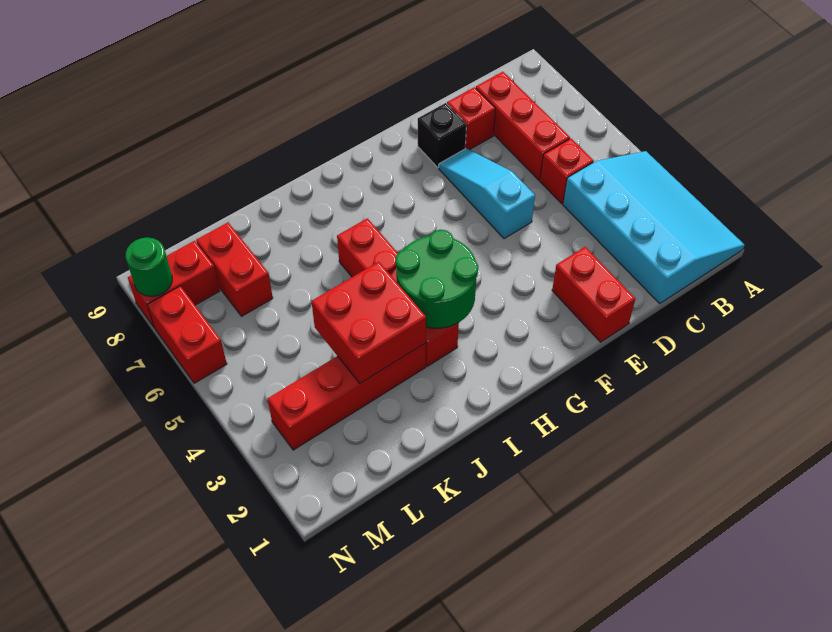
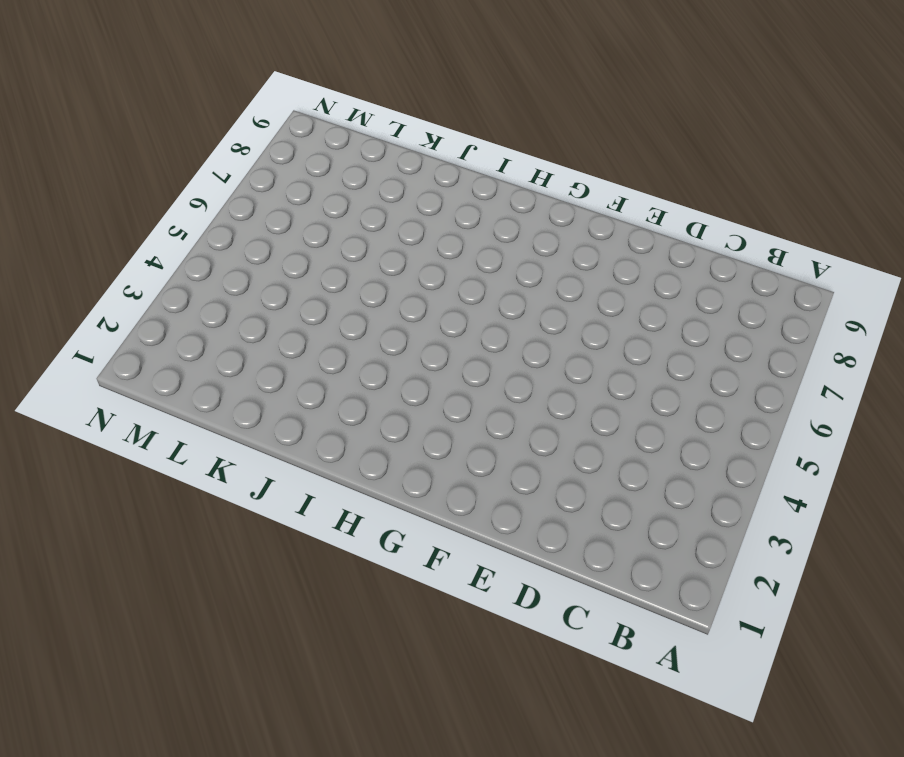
none -> cyan 3x4 slope [563,151,745,304]
none -> red 1x1 brick [540,139,594,204]
none -> red 1x3 brick [476,72,570,180]

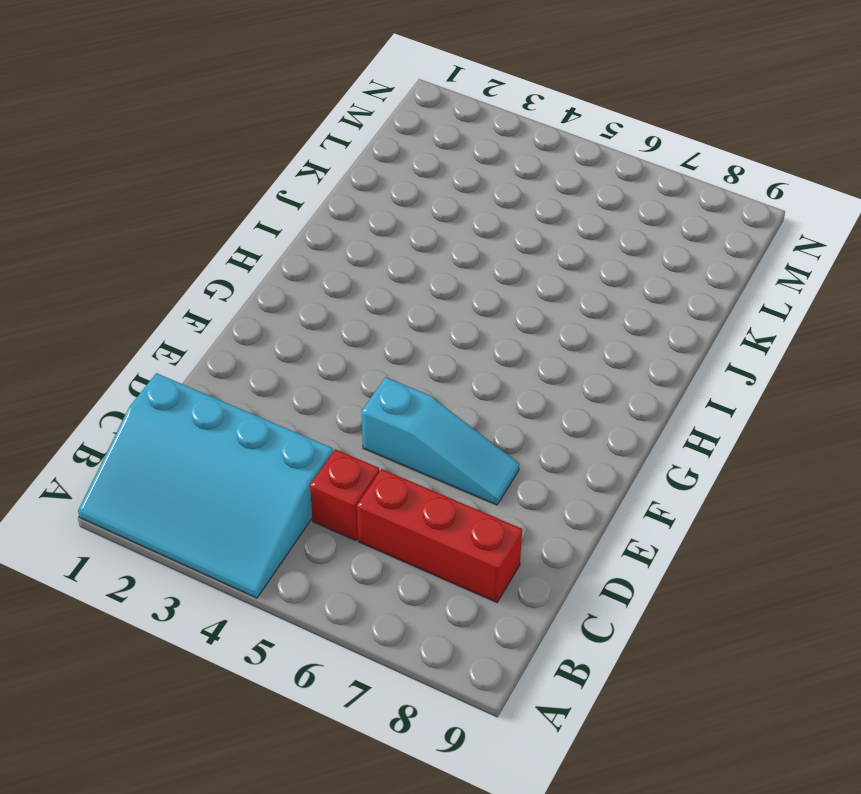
none -> red 1x1 brick [447,87,495,150]
none -> red 1x2 brick [552,247,635,342]
none -> black 1x1 brick [418,103,466,167]

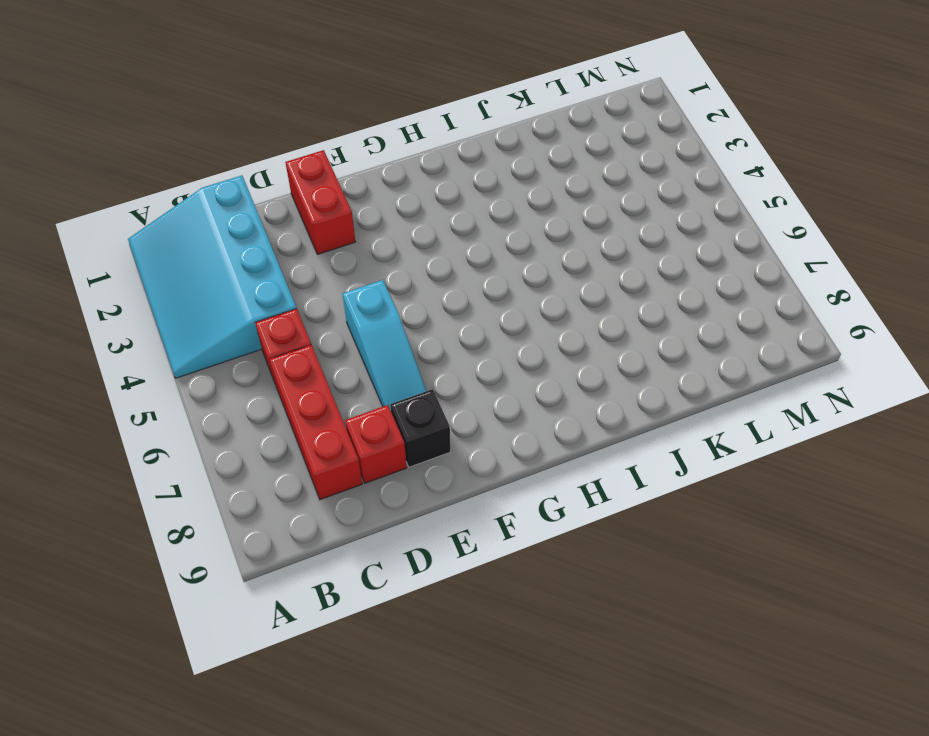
none -> red 1x4 brick [337,218,459,366]
none -> red 1x4 brick [268,343,426,450]
none -> red 1x2 brick [196,223,273,316]

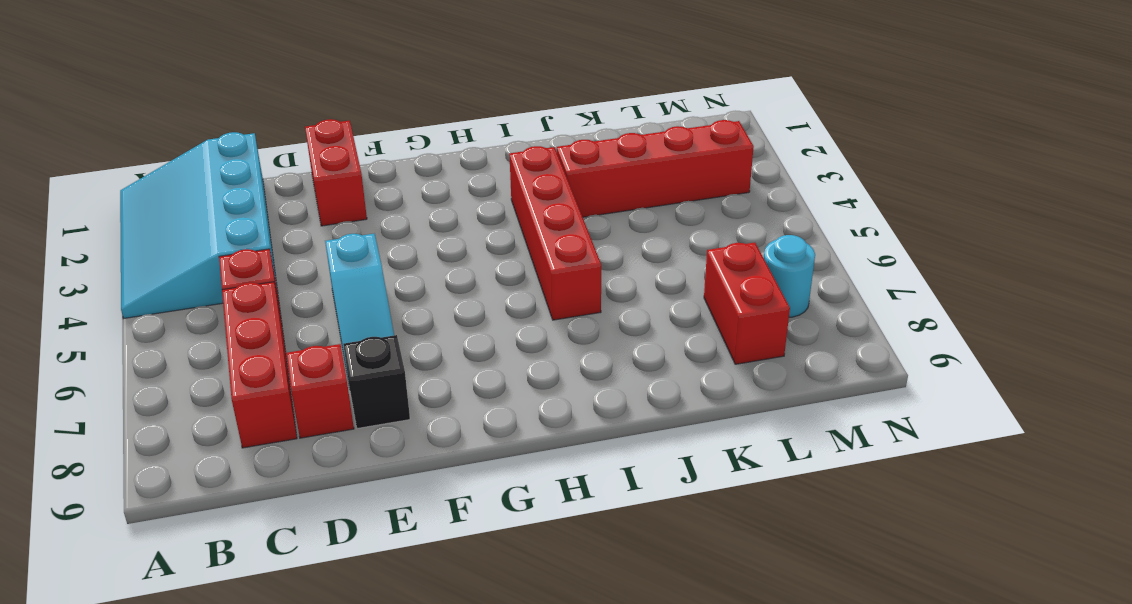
cyan 1x1 round brick [764,235,815,317] -> none
none -> red 1x2 brick [128,241,220,328]
none -> red 1x2 brick [147,286,227,383]
none -> green 2x2 round brick [395,230,478,328]

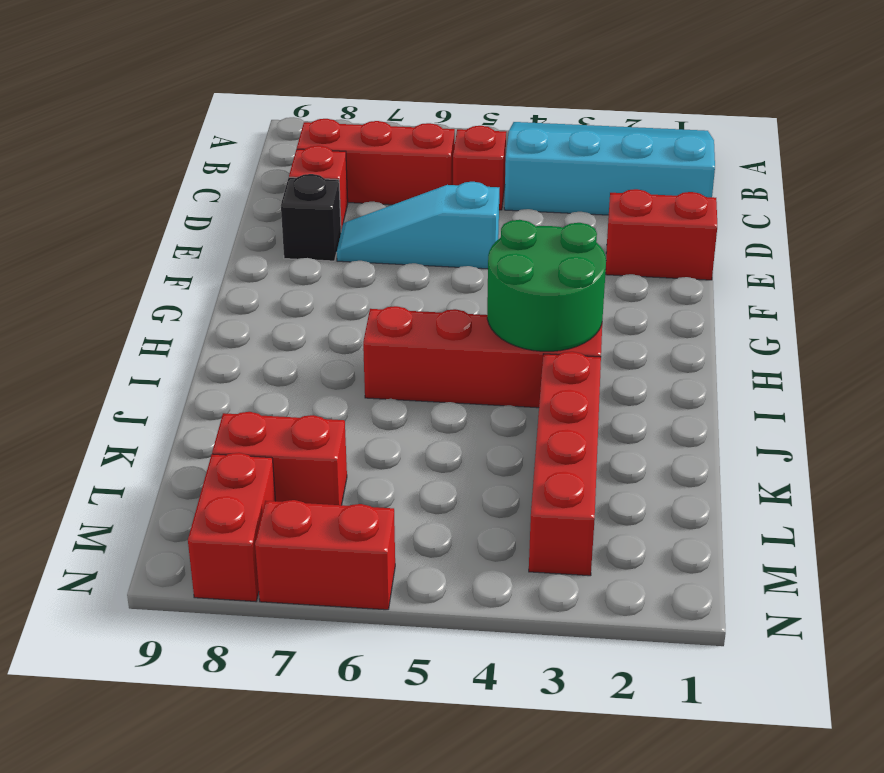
none -> red 2x2 brick [311,262,426,383]
none -> green 1x1 round brick [126,237,172,296]

